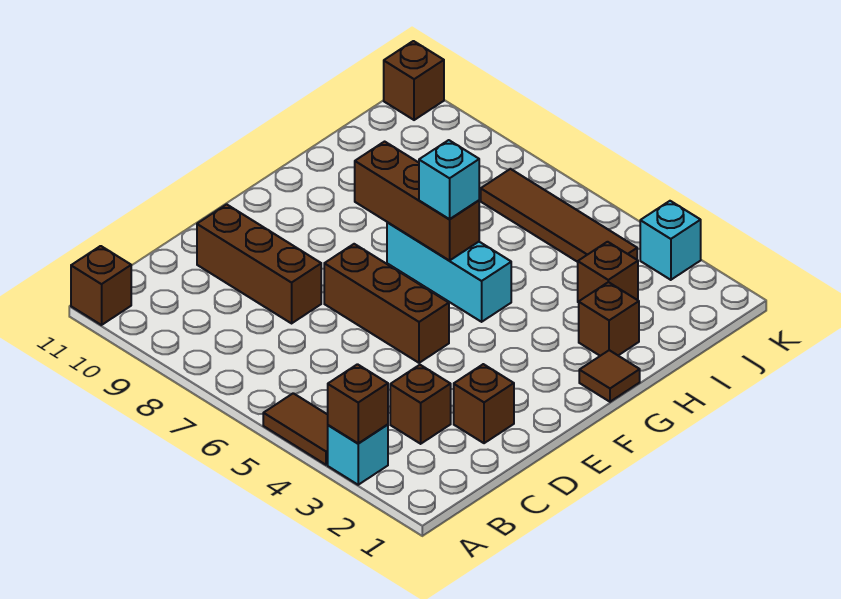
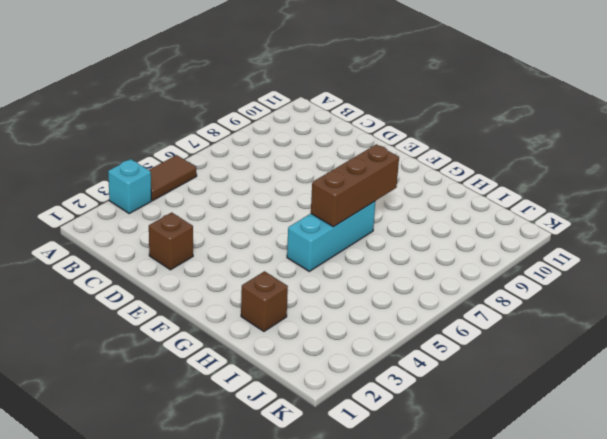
none -> brown 1x1 brick [71,246,131,325]
none -> brown 1x1 brick [390,365,451,444]
none -> brown 1x3 brick [197,204,321,323]

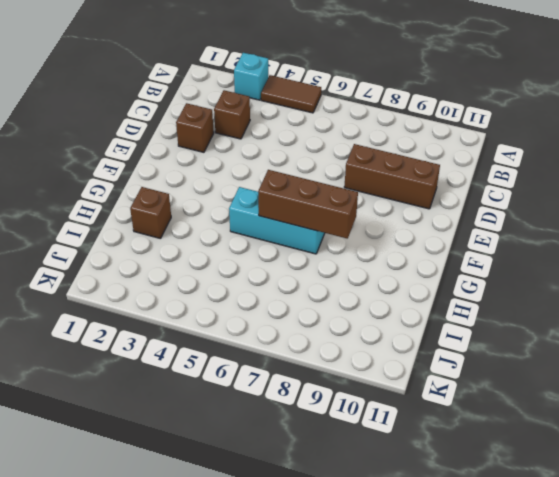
none -> brown 1x1 brick [71,246,131,325]
none -> brown 1x3 brick [324,244,449,363]
none -> brown 1x1 tile [579,350,640,402]

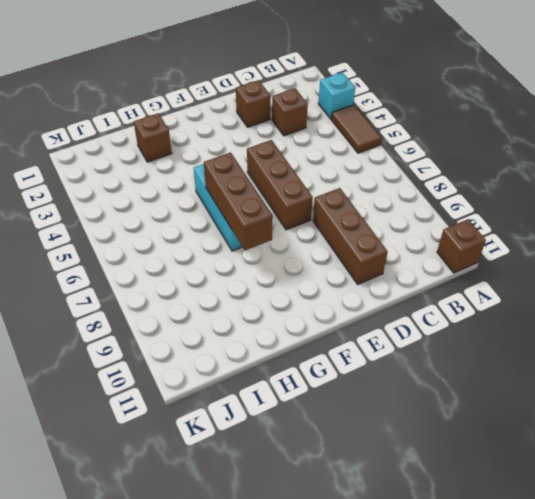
none -> brown 1x1 tile [579,350,640,402]
none -> brown 1x1 brick [578,242,638,302]
none -> brown 1x4 tile [481,169,637,262]

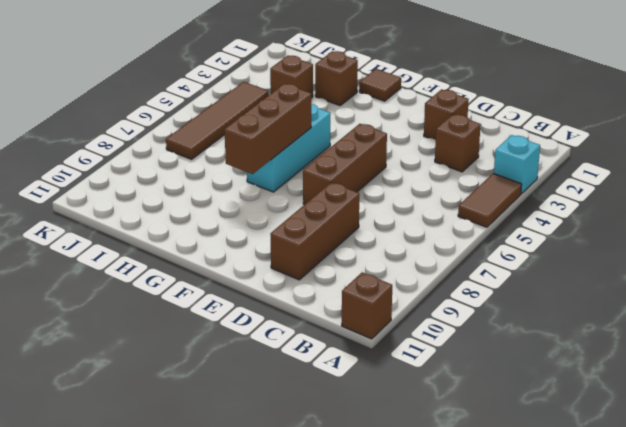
none -> cyan 1x1 brick [640,201,701,280]
none -> brown 1x1 brick [384,41,444,120]
none -> brown 1x1 brick [328,364,388,443]

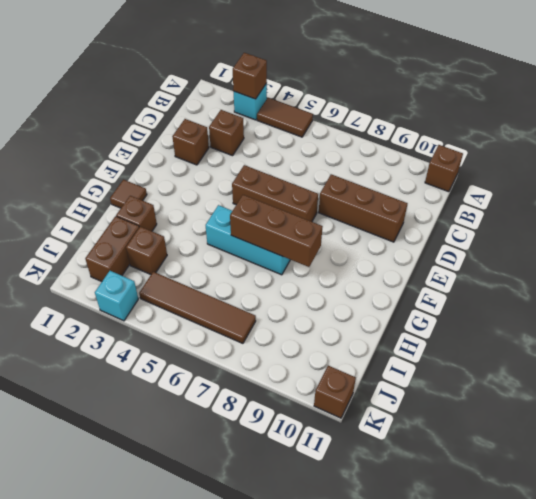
brown 1x2 brick [85,216,139,282] -> none
none -> cyan 1x1 brick [419,140,479,219]

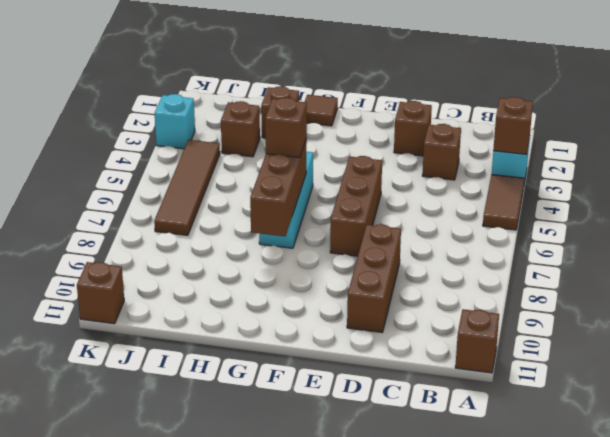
brown 1x1 brick [265,98,307,158] -> cyan 1x1 brick [419,140,479,219]

